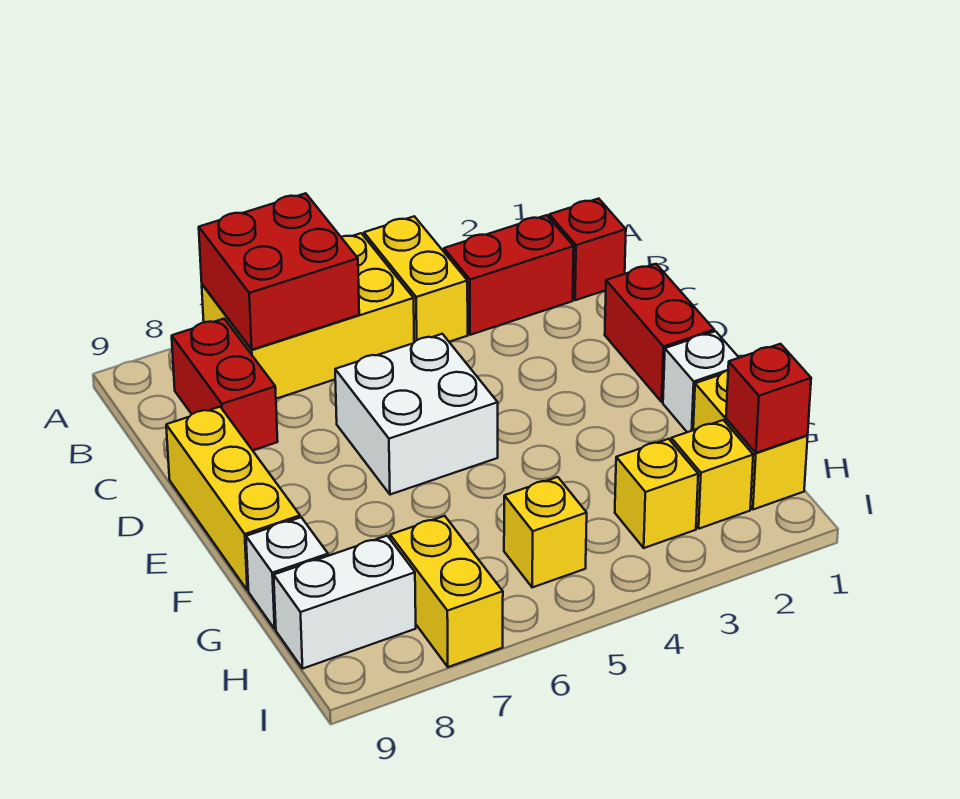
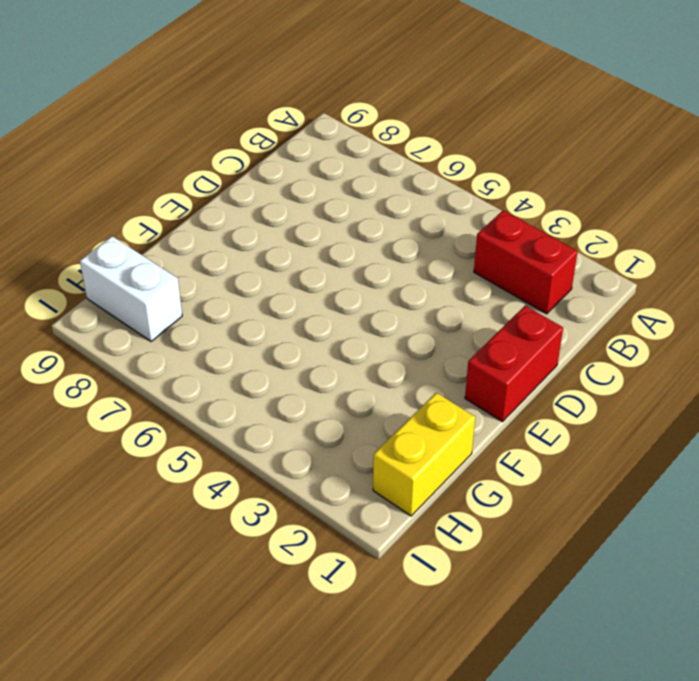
none -> yellow 1x2 brick [364,216,468,342]
none -> yellow 2x3 brick [202,233,414,399]
none -> red 1x1 brick [549,199,626,300]

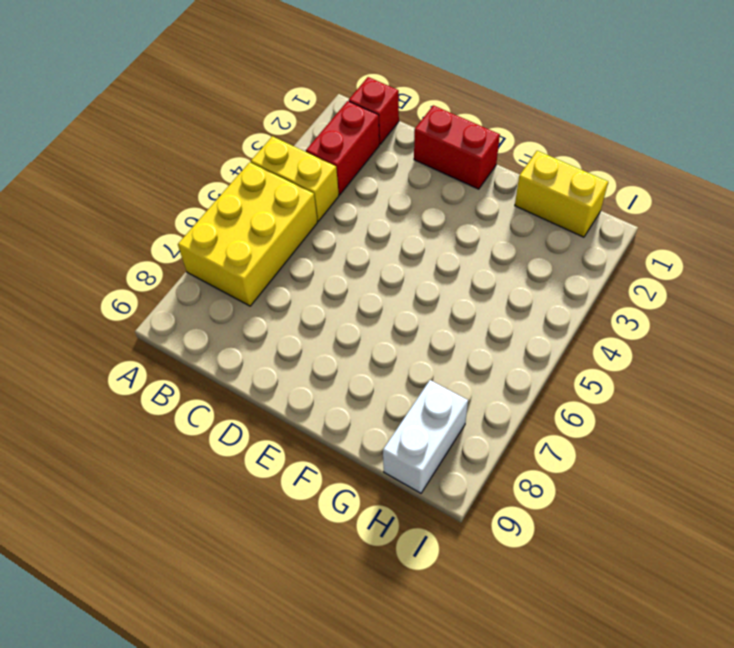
none -> red 1x2 brick [172,319,278,450]
none -> white 2x2 brick [335,334,498,495]
none -> yellow 1x3 brick [166,407,300,590]

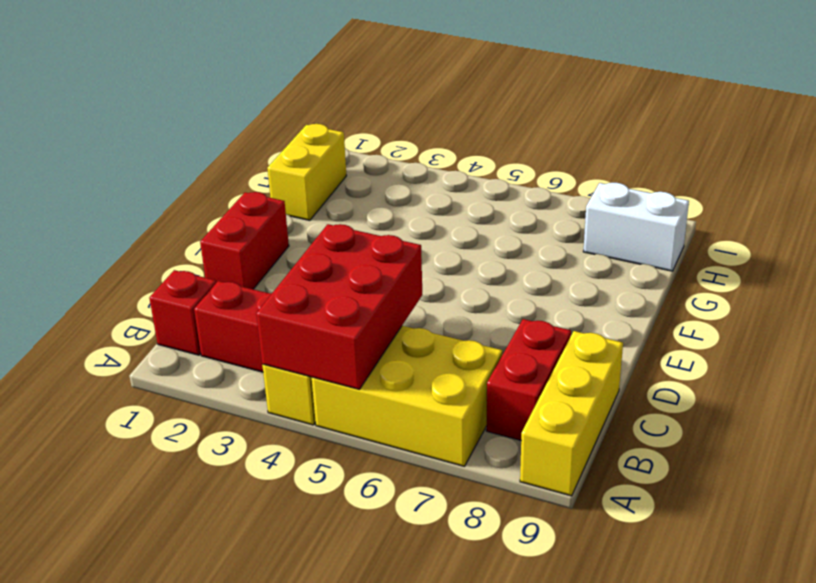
red 2x3 brick [256,224,422,389] -> none
yellow 1x3 brick [520,331,623,496] -> yellow 1x3 brick moved to [166,407,300,590]
none -> white 2x2 brick [335,334,498,495]
none -> white 1x1 brick [663,331,739,432]
none -> white 1x1 brick [246,517,328,629]

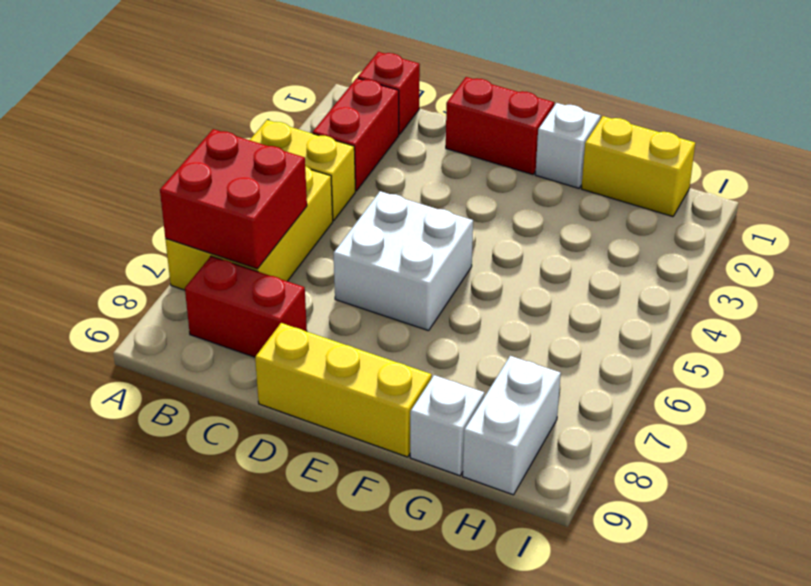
none -> yellow 1x1 brick [671,420,753,529]
none -> yellow 1x1 brick [615,439,698,548]
none -> yellow 1x1 brick [504,477,587,587]

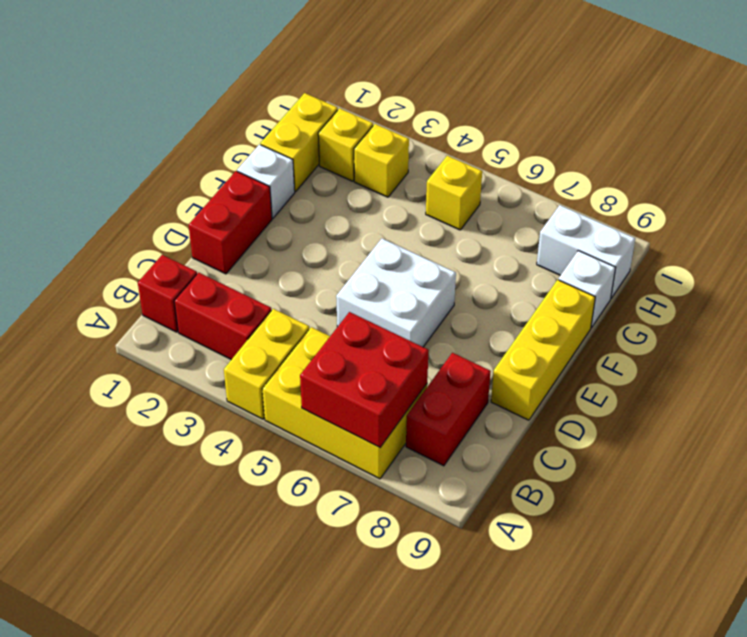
none -> yellow 1x2 brick [390,516,503,667]
none -> red 1x1 brick [726,344,811,453]

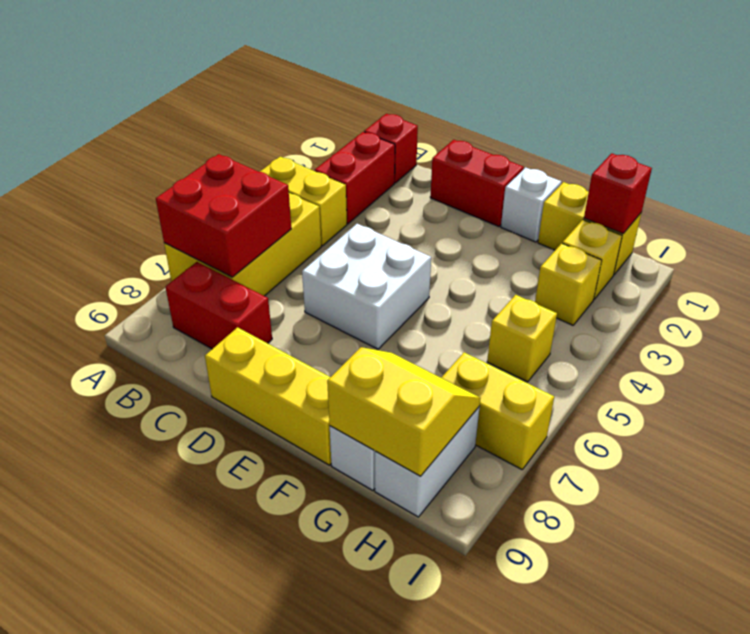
yellow 2x2 slope [327,347,481,476] -> none

